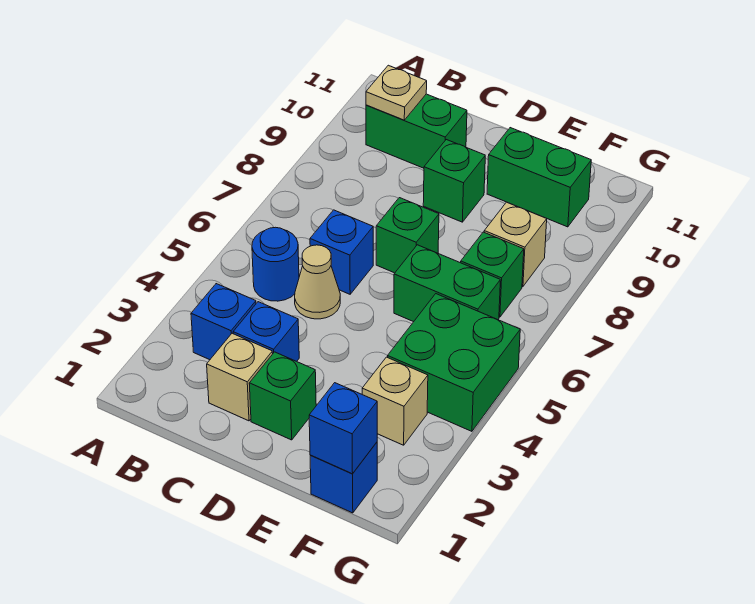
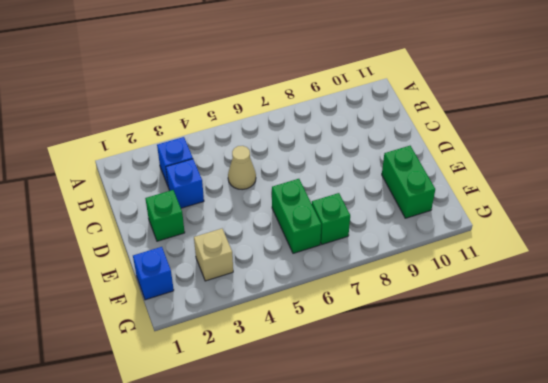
none -> blue 1x1 round brick [252,227,299,301]
none -> green 1x2 brick [366,94,467,168]
none -> tan 1x1 brick [207,333,273,421]

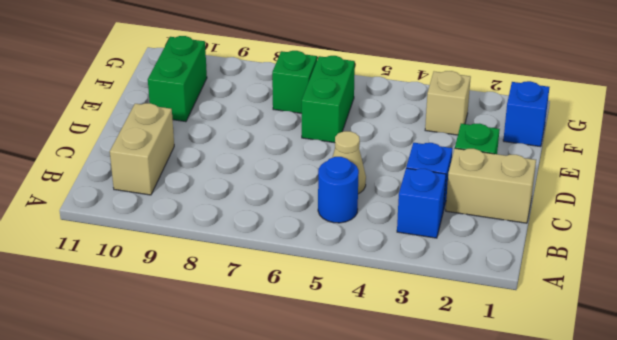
tan 1x2 brick [110,103,174,195] -> green 1x2 brick [366,94,467,168]
tan 1x2 brick [446,148,536,223] -> tan 1x1 brick [207,333,273,421]
none -> blue 1x1 brick [310,210,373,294]
none -> green 1x1 brick [376,198,439,273]
none -> green 1x1 brick [423,140,485,222]

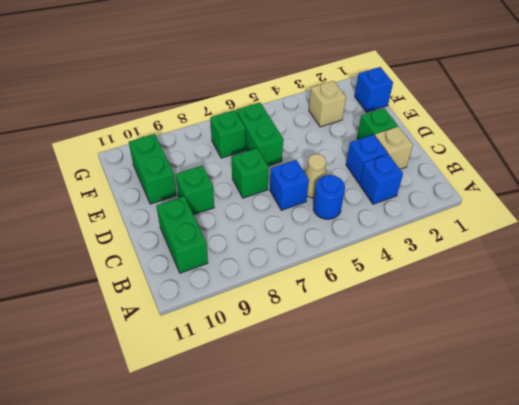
none -> green 2x2 brick [388,294,520,431]
none -> tan 1x1 brick [484,202,547,287]
none -> tan 1x1 plate [366,65,427,120]

